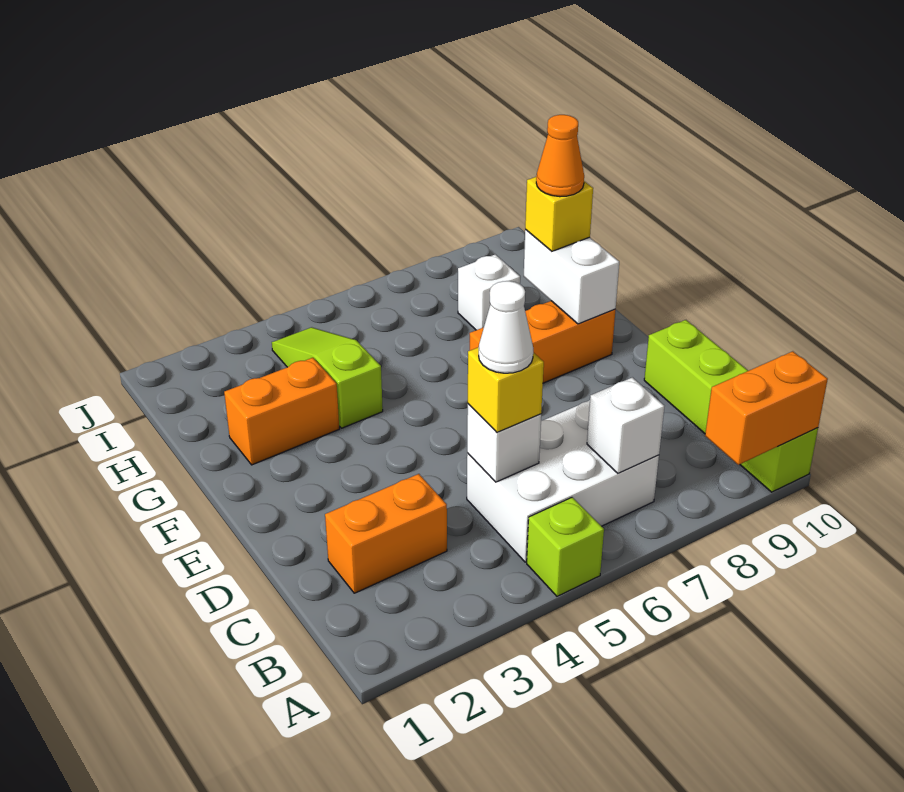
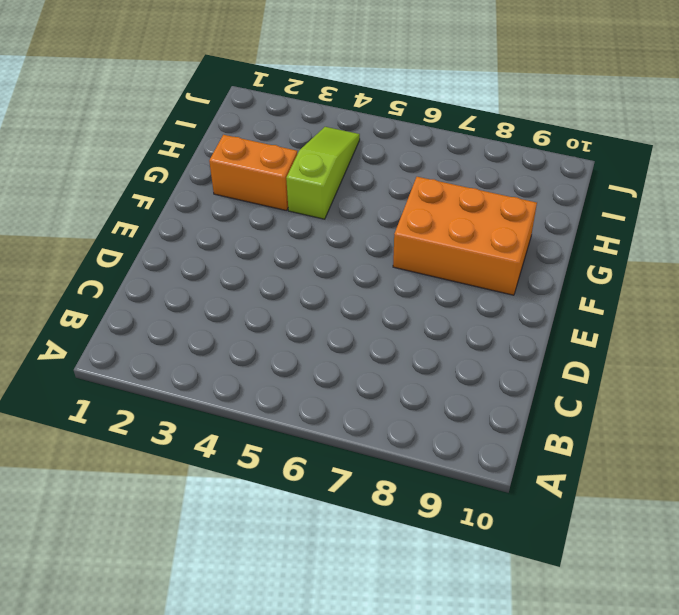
orange 2x3 brick [393,177,537,295] -> orange 1x3 brick [470,301,615,383]
none -> lime 1x1 brick [527,497,604,596]
none -> lime 1x4 brick [644,320,818,492]
none -> white 2x3 brick [467,400,659,562]

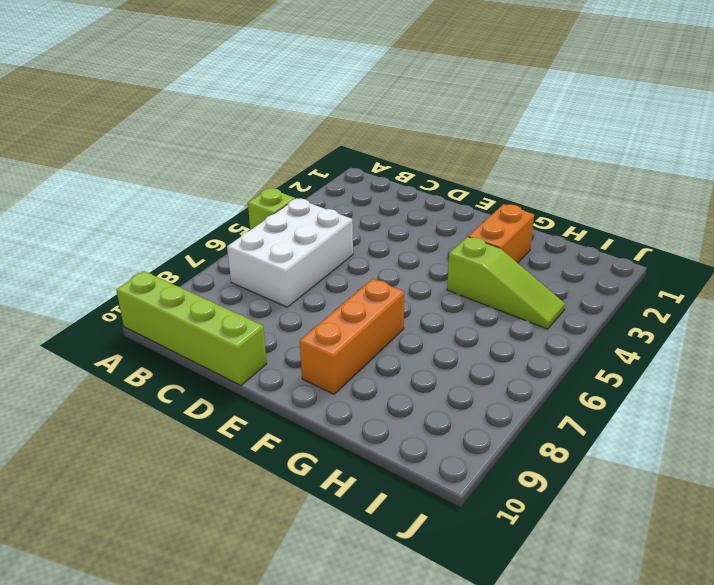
none -> orange 1x2 brick [325,474,447,593]
none -> white 1x1 brick [458,254,520,330]
none -> orange 1x2 brick [705,351,828,465]

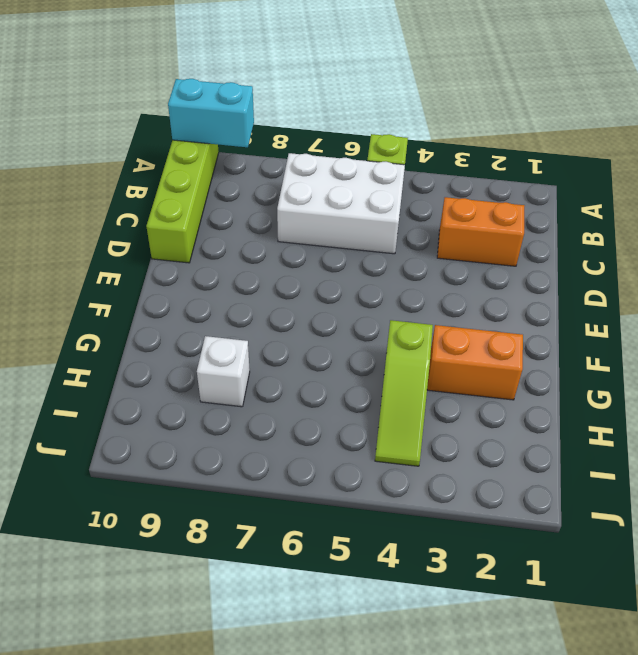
cyan 1x2 brick [168,79,254,147] -> orange 1x2 brick [705,351,828,465]
none -> orange 1x3 brick [470,301,615,383]
none -> white 1x1 brick [587,377,664,473]
none -> white 1x1 brick [467,404,541,482]

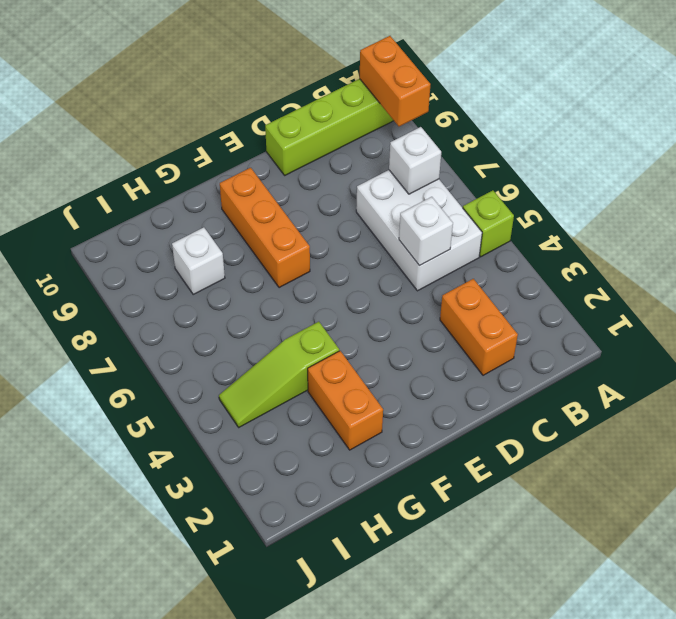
none -> white 1x2 brick [524,230,619,324]
none -> yellow 1x1 brick [468,347,544,432]
none -> yellow 1x1 brick [525,177,593,251]

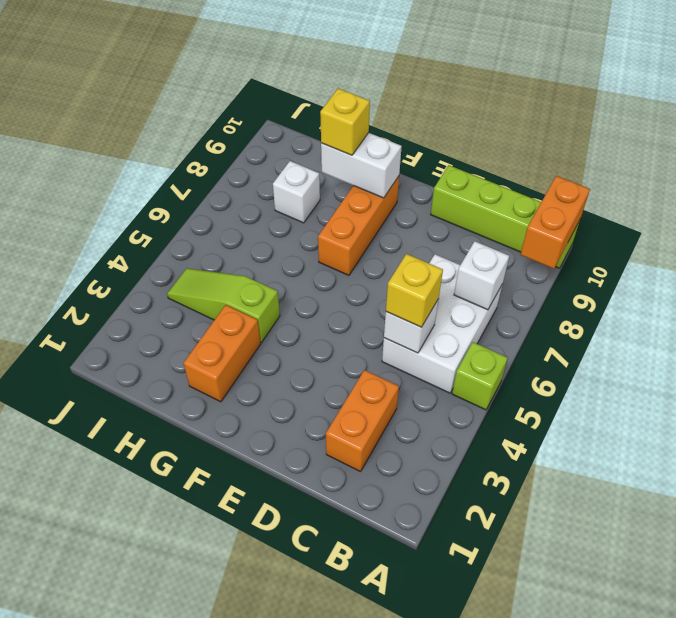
none -> white 1x1 cone [479,281,533,373]
none -> orange 1x1 cone [536,115,584,197]

